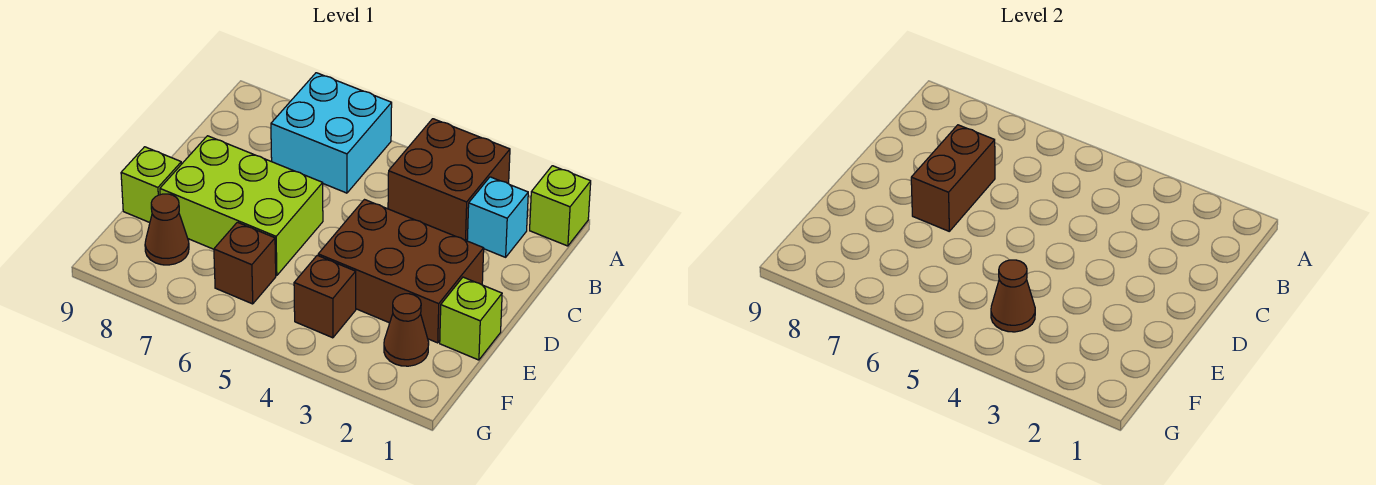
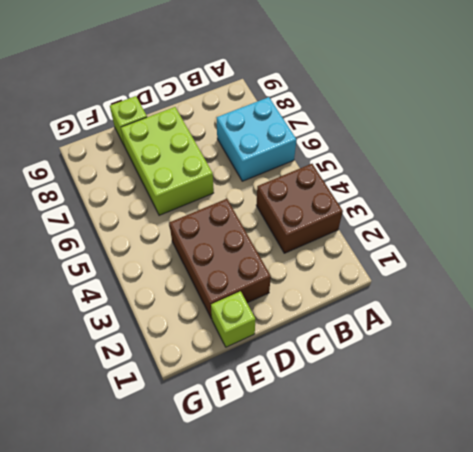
none -> lime 1x1 brick [530,166,591,246]
none -> cyan 1x1 brick [467,177,528,257]
none -> brown 1x1 cone [384,294,429,366]

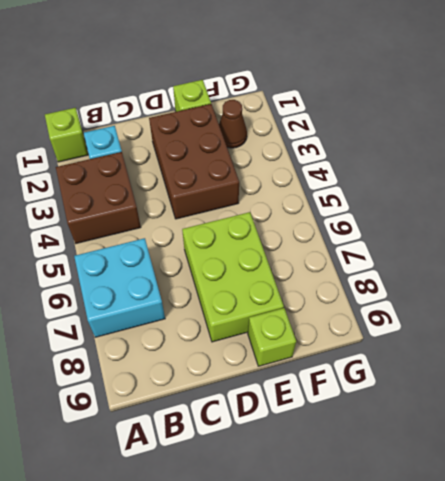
none -> brown 1x1 brick [294,255,356,338]
none -> brown 1x1 brick [214,222,276,304]
none -> brown 1x1 cone [145,194,189,265]

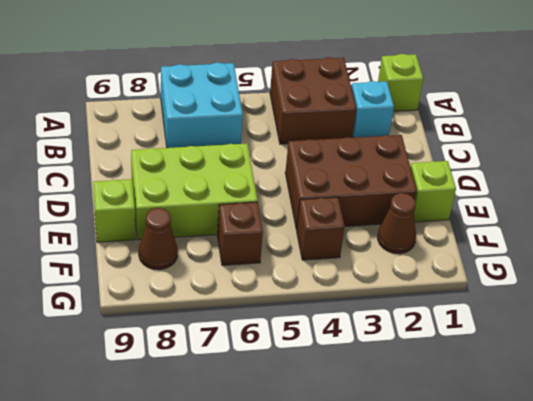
none -> brown 1x2 brick [911,125,995,231]
none -> brown 1x1 cone [991,260,1035,332]

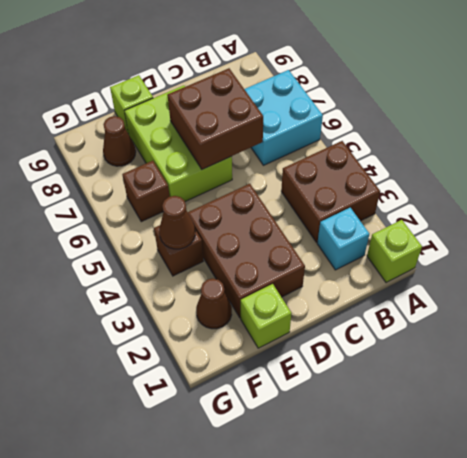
brown 2x2 brick [167,68,263,169] -> brown 1x2 brick [911,125,995,231]

